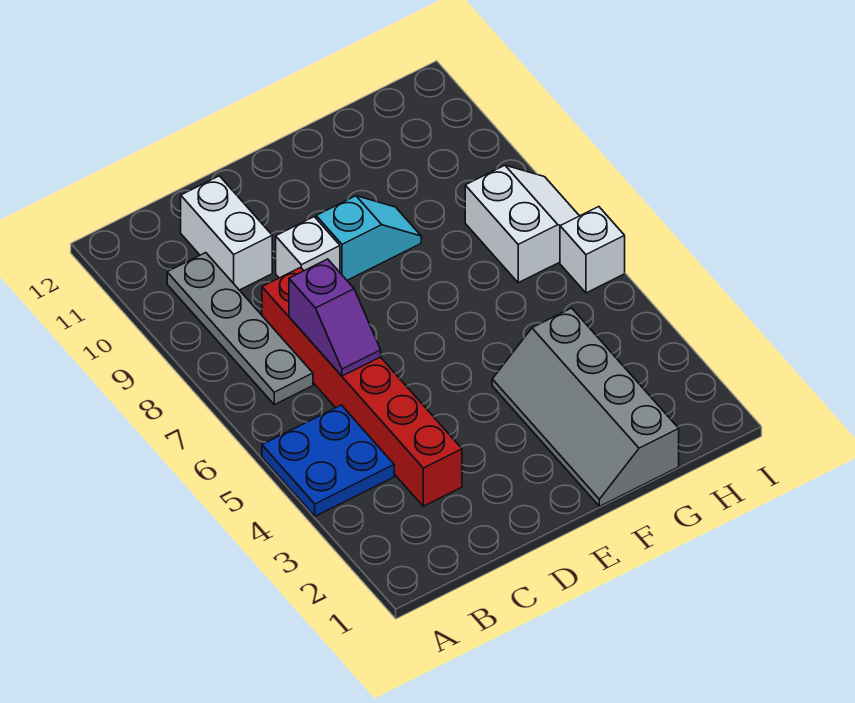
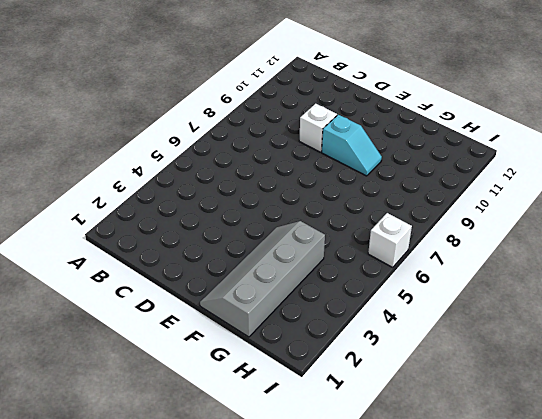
none -> blue 2x2 plate [262,405,394,516]
none -> grey 1x4 plate [167,253,313,405]

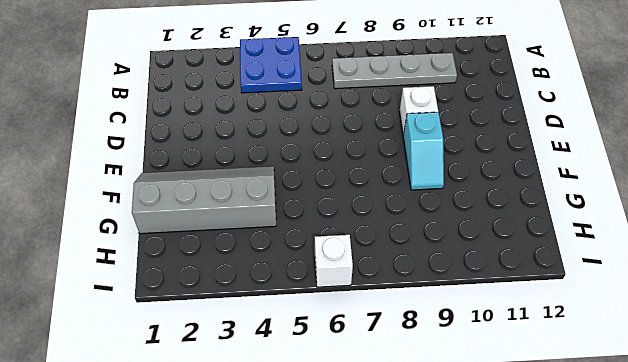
none -> red 1x6 brick [262,267,462,506]
none -> white 1x2 brick [181,176,272,290]

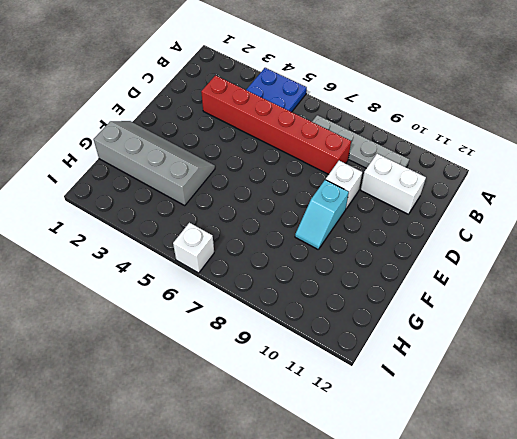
none -> white 2x2 slope [465,165,579,283]
none -> purple 1x2 slope [289,259,381,376]

